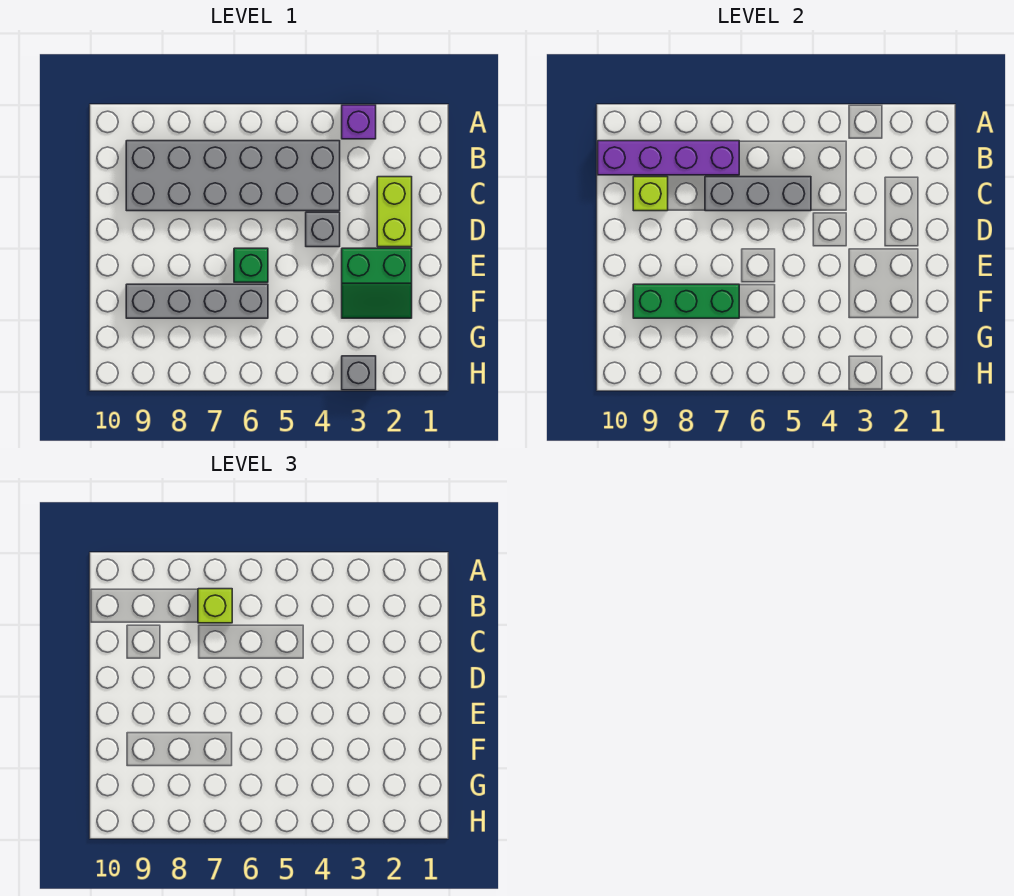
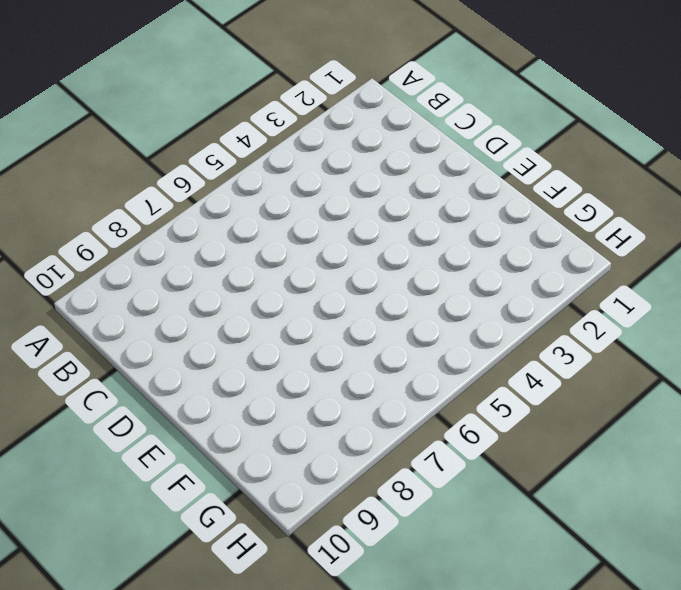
none -> purple 1x1 brick [342,105,376,139]
none -> grey 2x6 brick [126,141,340,211]
none -> lime 1x2 brick [377,177,412,247]

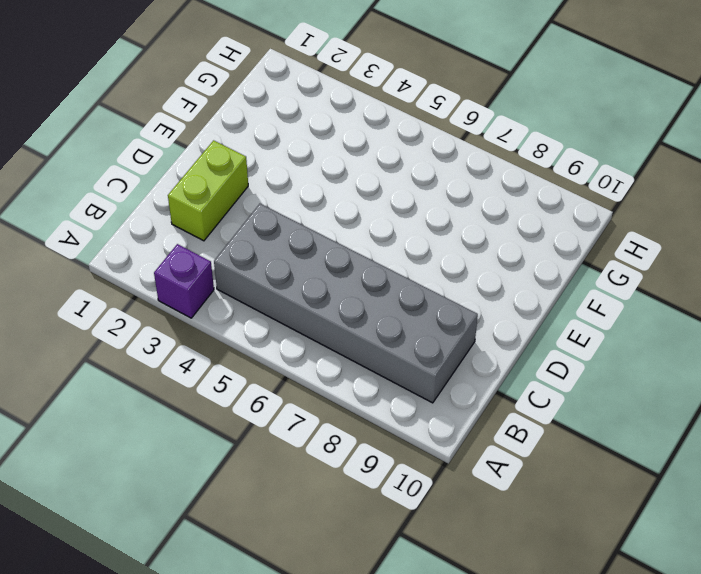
none -> grey 1x1 brick [306,212,340,247]
none -> green 2x2 slope [342,248,412,318]
none -> green 1x1 brick [234,248,268,282]

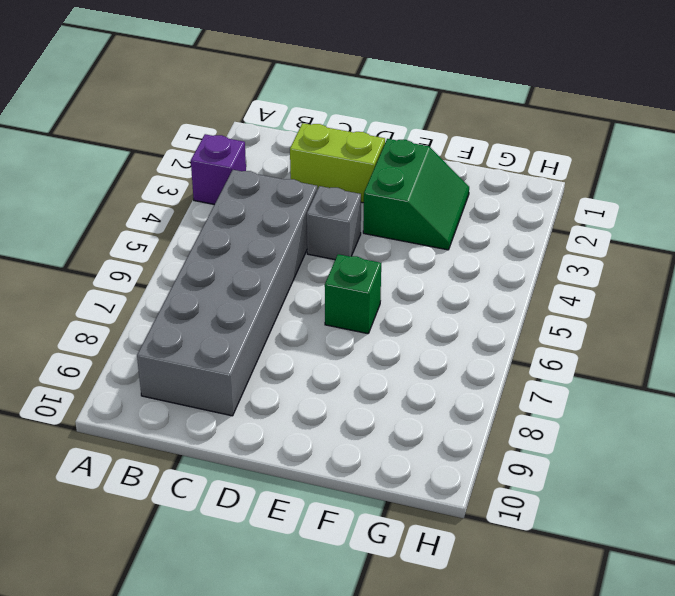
none -> grey 1x4 brick [126,284,268,318]
none -> grey 1x1 brick [342,356,376,390]
none -> purple 1x4 brick [598,141,739,175]

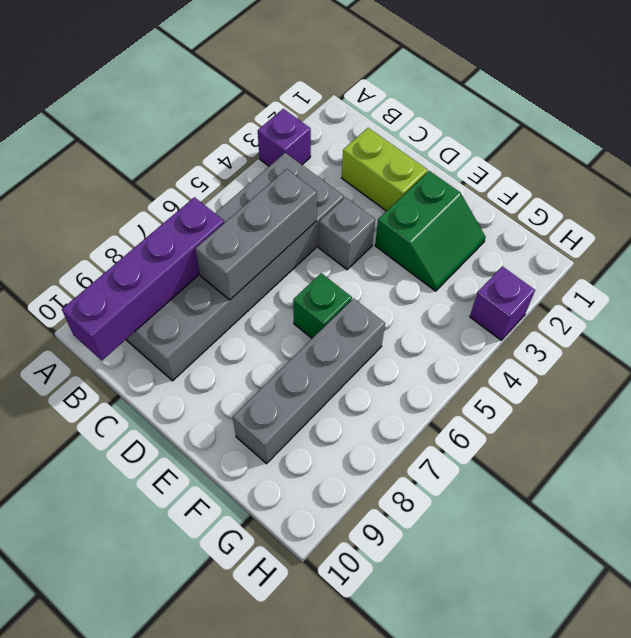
purple 1x1 brick [470,266,535,340] -> grey 1x1 brick [342,356,376,390]
none -> lime 1x1 brick [633,177,668,211]
none -> green 1x3 brick [633,284,739,318]
none -> lime 1x1 brick [198,589,232,623]

